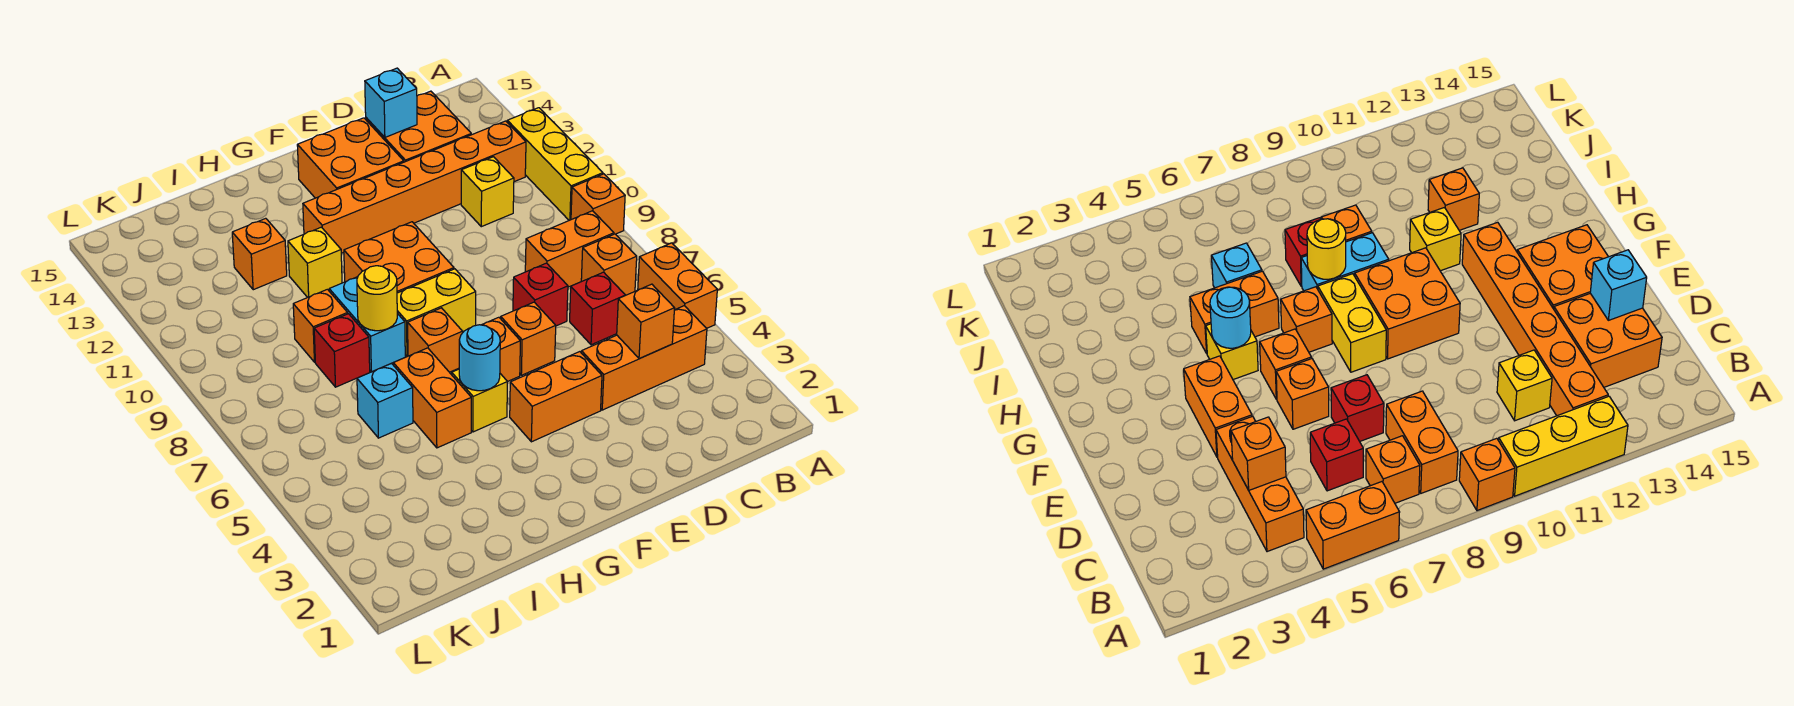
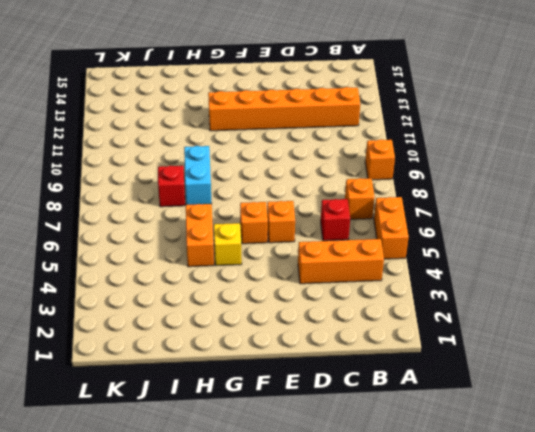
none -> yellow 1x3 brick [507,108,603,220]
none -> orange 1x2 brick [525,211,614,287]
none -> yellow 1x1 brick [461,157,514,227]
none -> orange 2x2 brick [366,91,471,162]

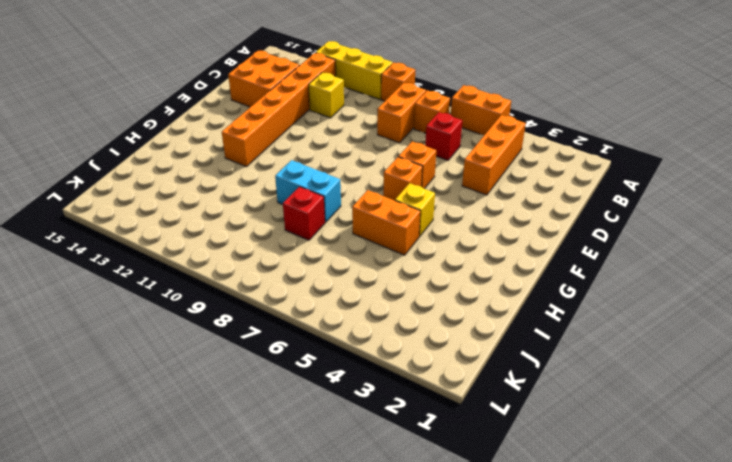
none -> red 1x1 brick [513,263,568,326]
none -> orange 1x2 brick [510,352,602,442]
none -> orange 2x2 brick [297,118,404,198]
none -> yellow 1x2 brick [397,269,476,356]

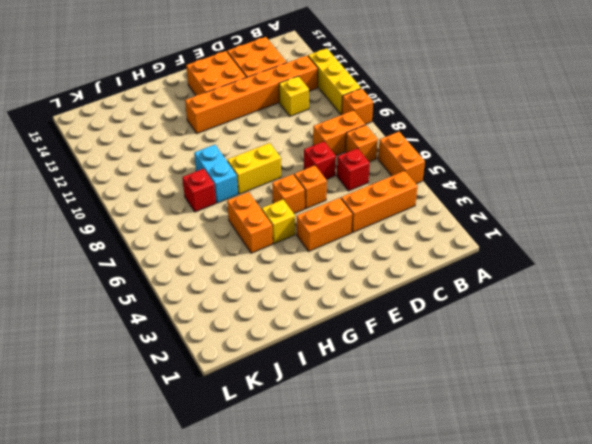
none -> orange 2x2 brick [344,222,454,293]
none -> orange 1x1 brick [408,308,463,372]
none -> yellow 1x1 brick [288,227,342,297]
none -> cyan 1x1 brick [357,363,413,438]

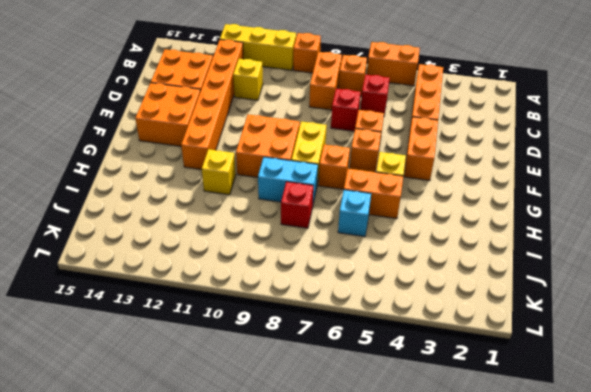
none -> orange 1x1 brick [293,289,348,362]
none -> orange 1x1 brick [232,218,287,290]
none -> orange 1x1 brick [617,284,675,359]
none -> cyan 1x1 brick [365,68,417,137]

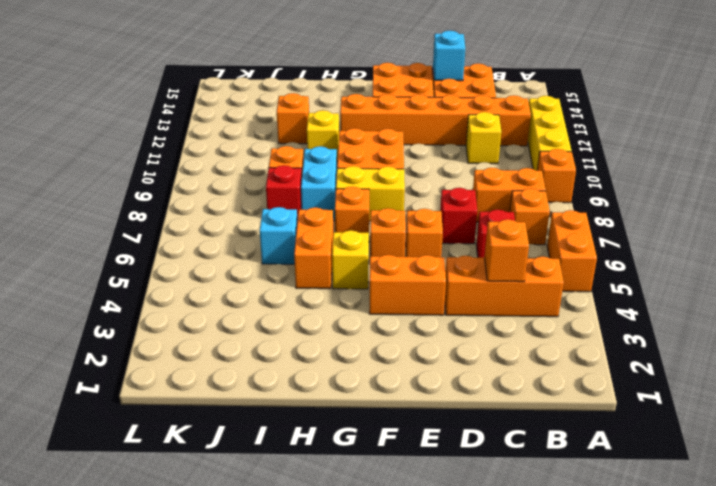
none -> cyan 1x1 round brick [459,325,500,391]
none -> yellow 1x1 round brick [357,266,397,331]

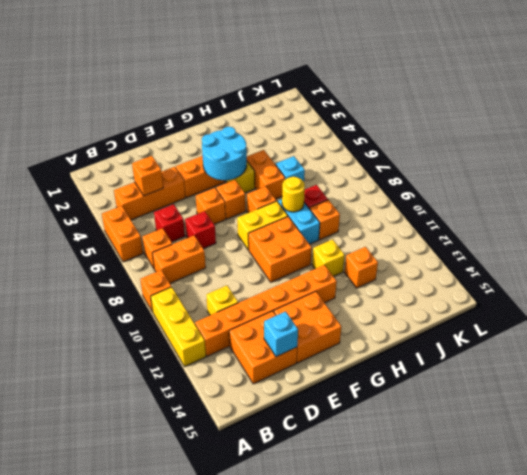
cyan 2x2 round brick [202,127,247,180] -> cyan 1x1 round brick [459,325,500,391]

